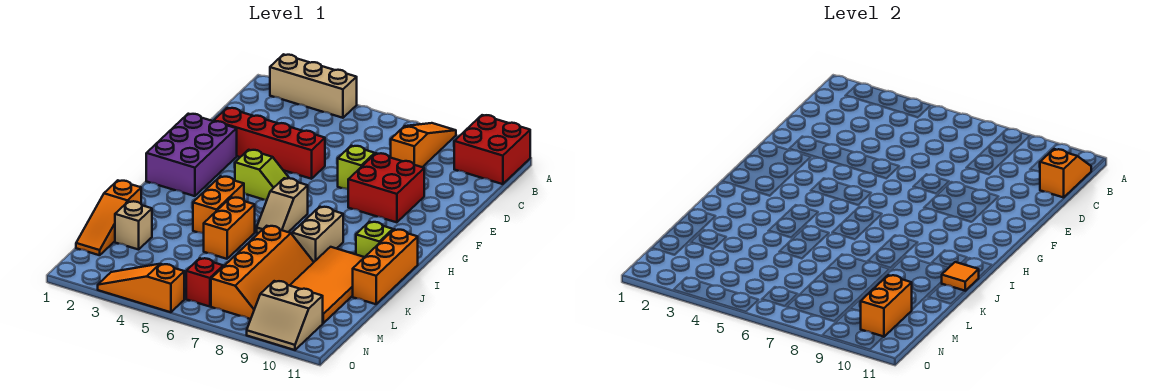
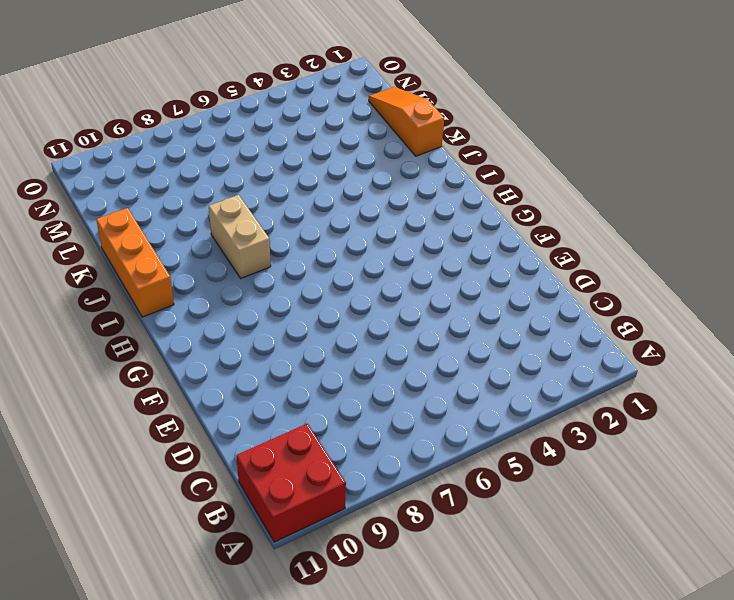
none -> tan 1x3 brick [270,54,357,118]
none -> orange 1x3 slope [391,123,456,167]
none -> red 1x4 brick [214,108,325,179]

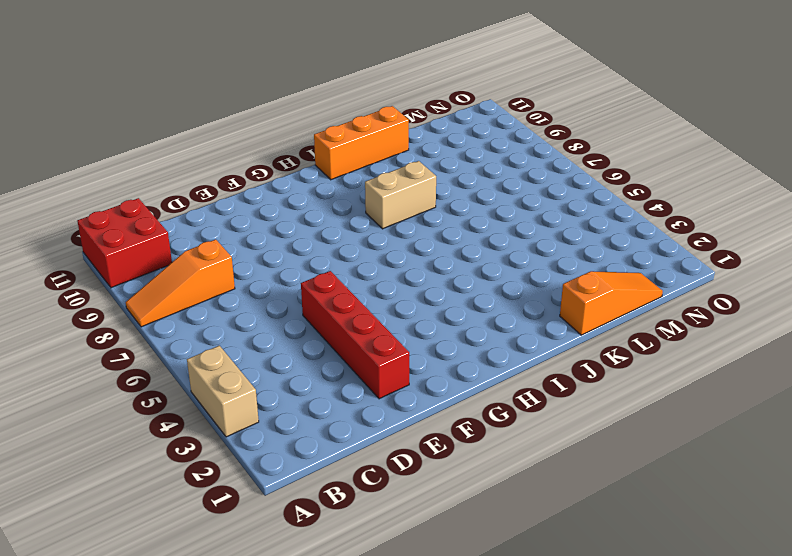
tan 1x2 brick [187,346,259,437] -> tan 1x3 brick [270,54,357,118]
none -> lime 1x1 brick [338,146,375,189]
none -> red 2x2 brick [348,153,424,222]
none -> purple 2x3 brick [146,114,237,196]

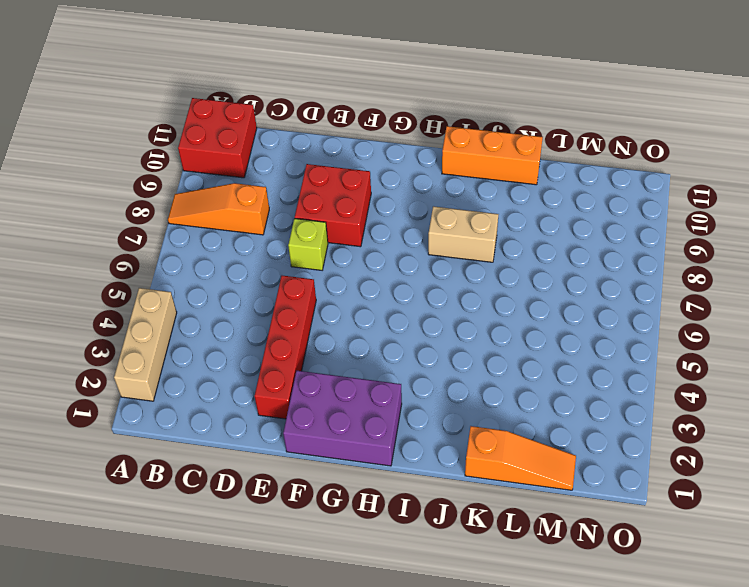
none -> lime 1x2 slope [235,150,289,200]
none -> tan 1x2 slope [257,178,308,233]
none -> orange 1x2 brick [193,176,244,234]

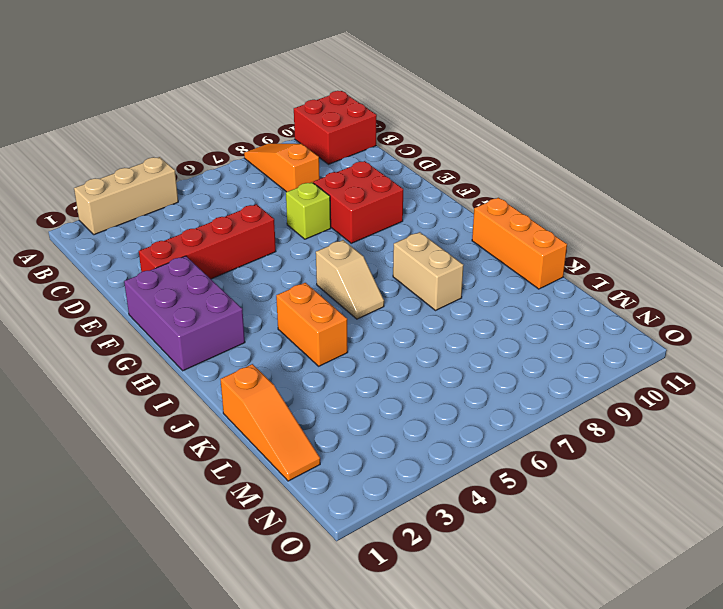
none -> lime 1x2 slope [235,150,289,200]
none -> lime 1x1 brick [356,222,393,257]
none -> orange 1x2 brick [204,197,255,259]

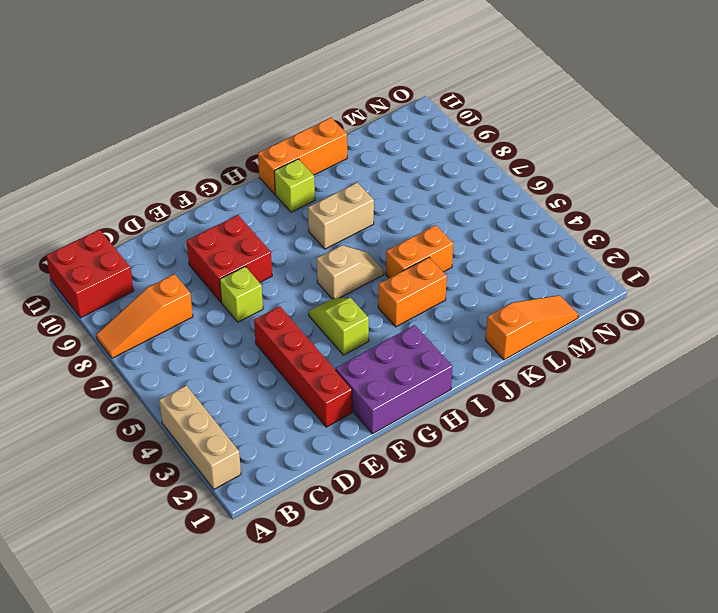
none -> orange 2x4 tile [290,247,364,323]
none -> orange 2x4 slope [211,226,314,319]
none -> tan 1x1 brick [115,201,152,250]

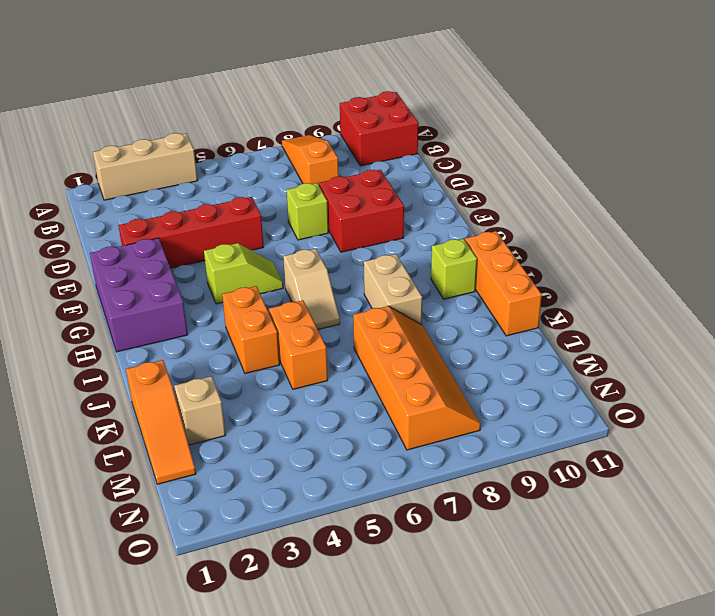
none -> orange 2x4 tile [290,247,364,323]
none -> red 1x1 brick [186,258,223,307]
none -> tan 2x2 slope [247,281,323,350]

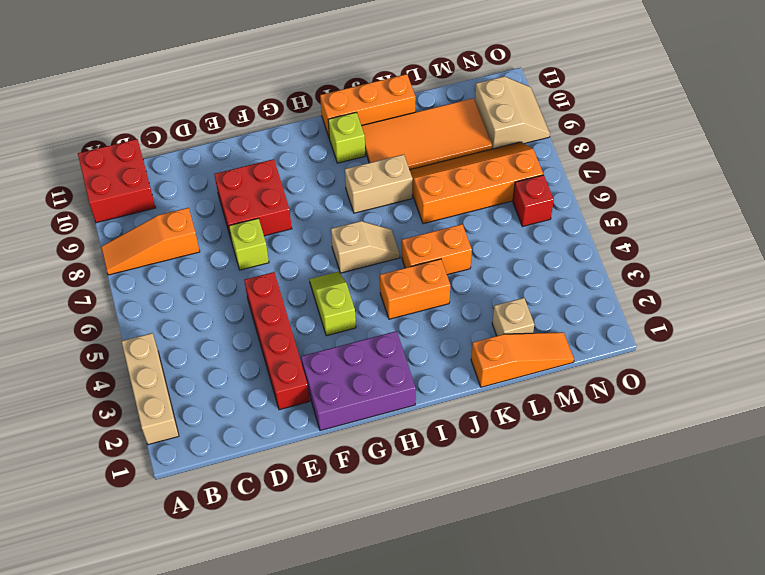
none -> orange 1x3 slope [98,264,184,312]
none -> orange 1x2 slope [1040,149,1091,197]
none -> orange 1x1 tile [942,262,979,291]

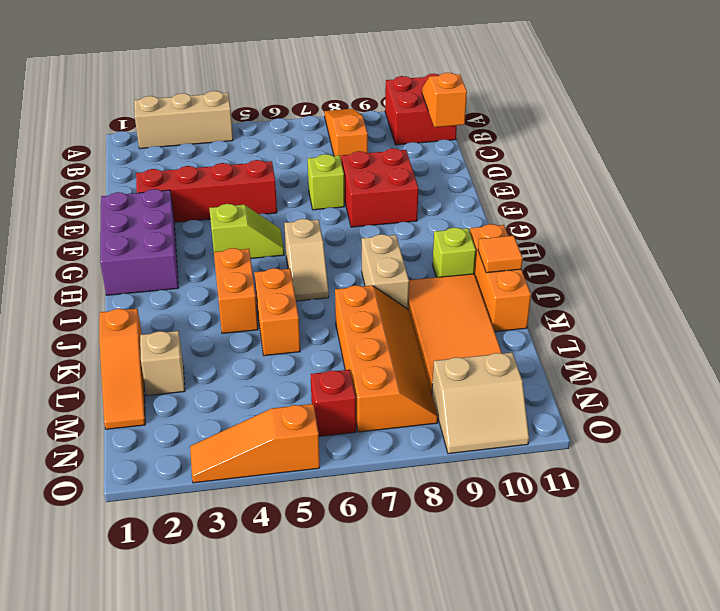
none -> orange 1x2 brick [861,275,912,337]

